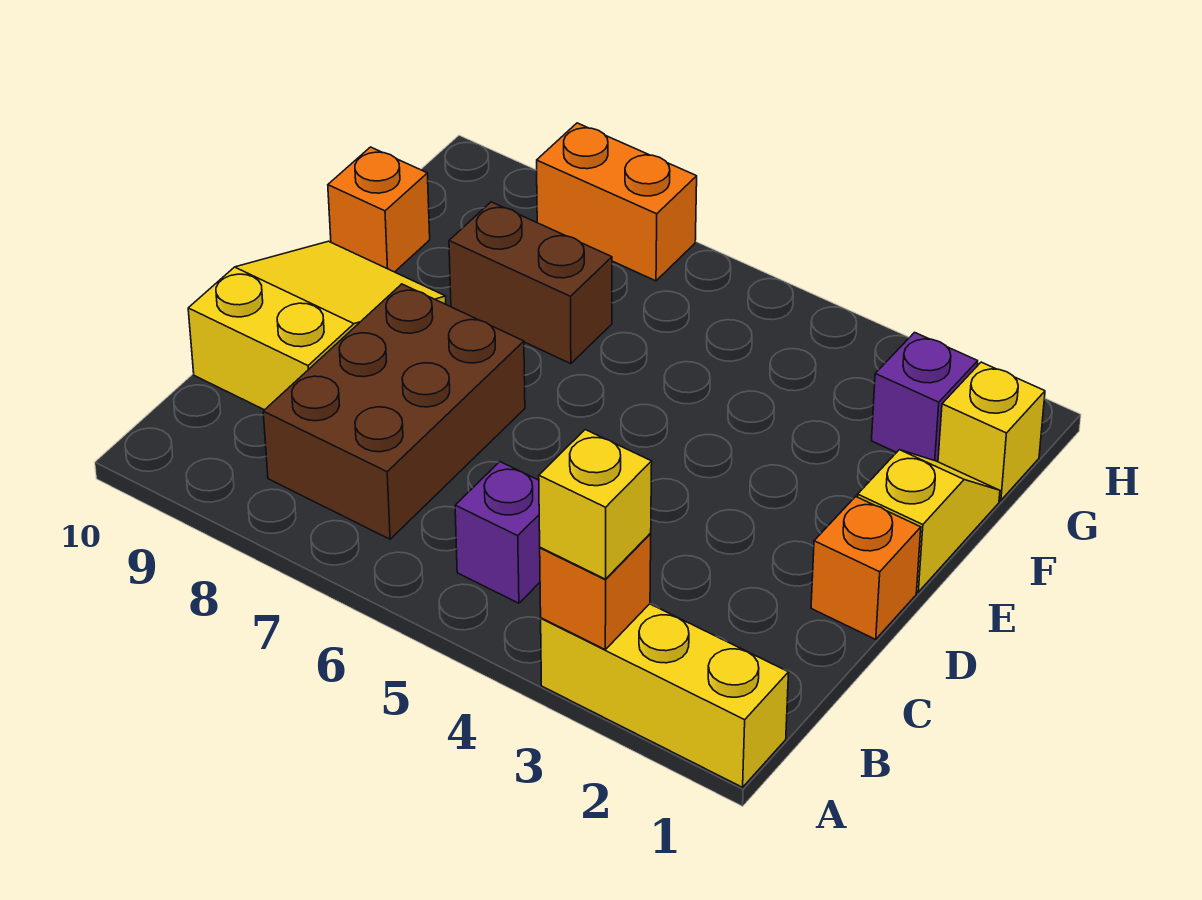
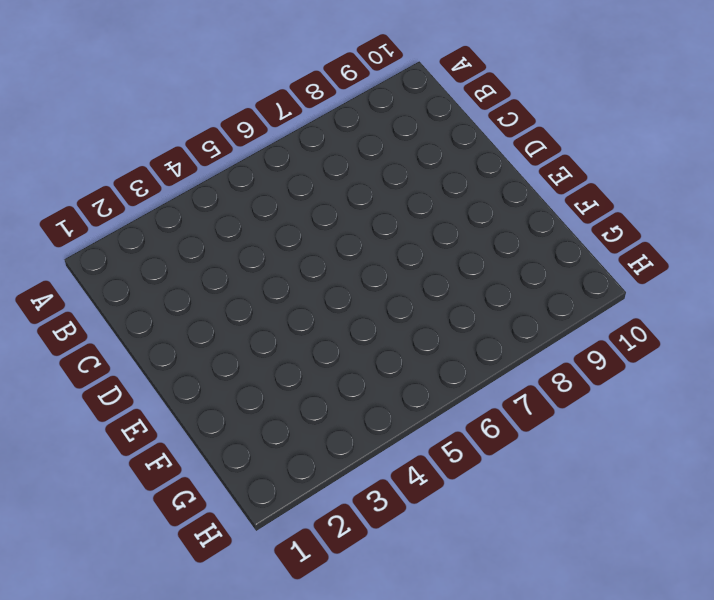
none -> yellow 1x3 brick [541,604,789,787]
none -> purple 1x1 brick [455,462,540,603]
none -> brown 2x3 brick [263,284,525,539]

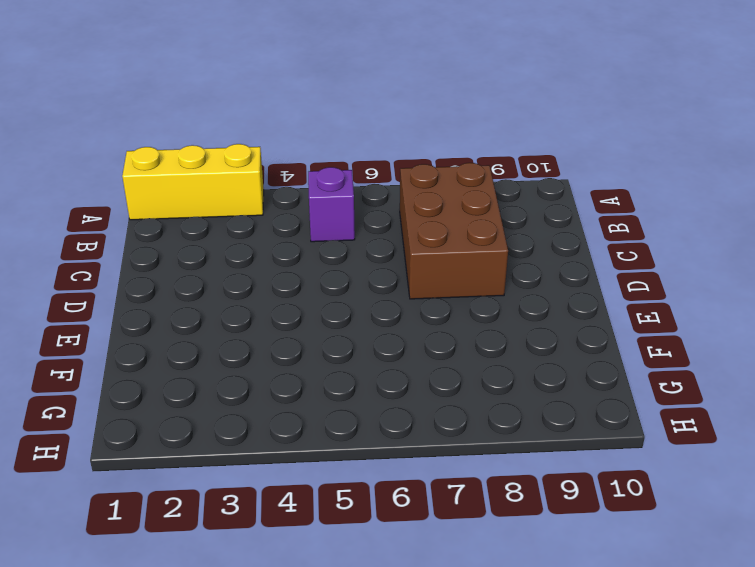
none -> yellow 2x3 slope [188,241,446,410]
none -> orange 1x1 brick [811,497,921,639]
none -> yellow 1x2 slope [858,450,1000,592]

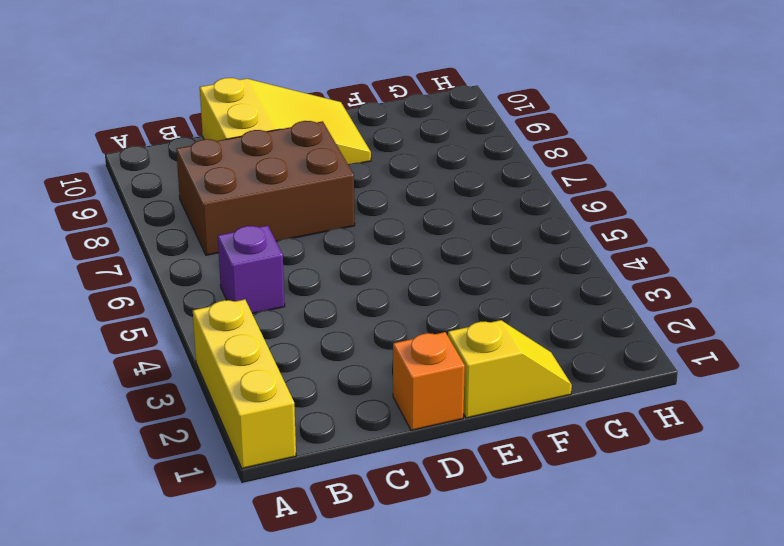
none -> brown 1x2 brick [449,202,612,364]
none -> orange 1x1 brick [328,147,430,272]
none -> yellow 1x1 brick [938,362,1045,501]

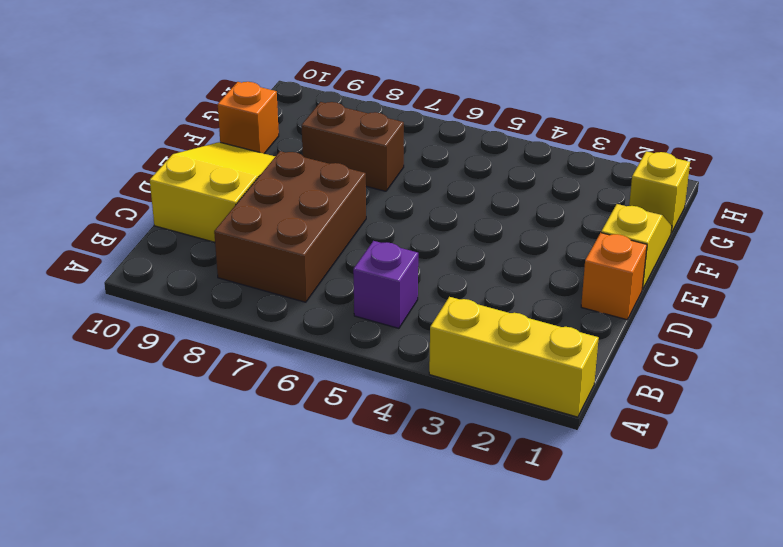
none -> purple 1x1 brick [872,332,978,462]
none -> orange 1x2 brick [537,123,697,281]
none -> orange 1x1 brick [540,534,651,650]

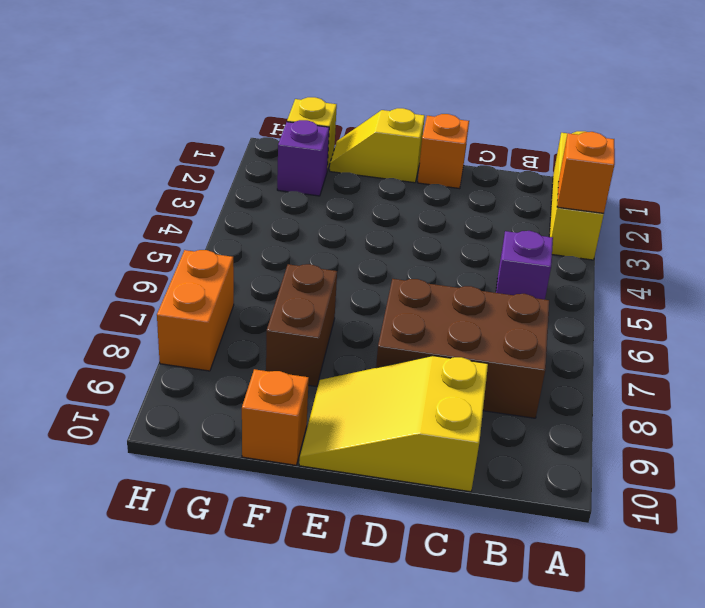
none -> yellow 1x1 brick [539,430,652,579]

